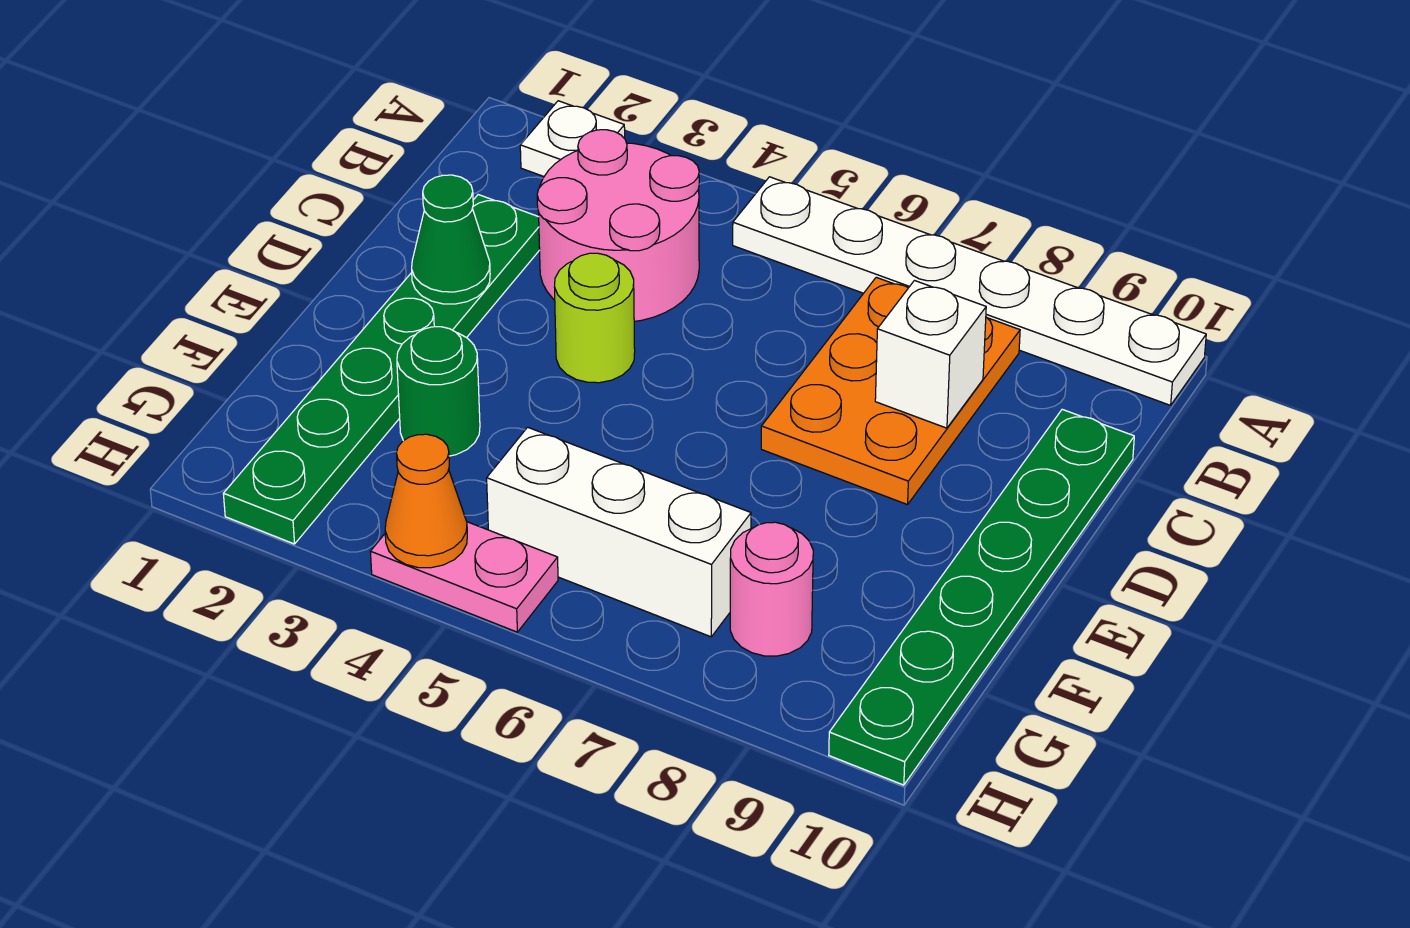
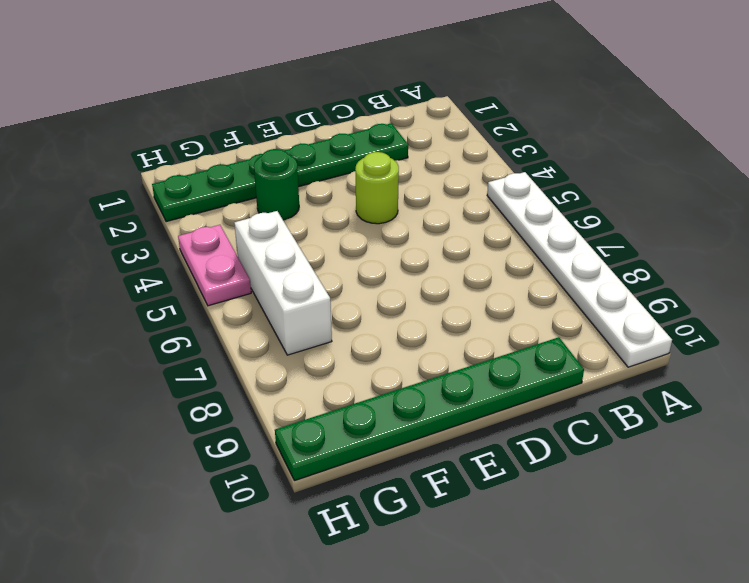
none -> white 1x1 plate [520,101,625,176]
none -> pink 2x2 round brick [537,130,699,321]
none -> orange 2x3 plate [761,277,1020,505]

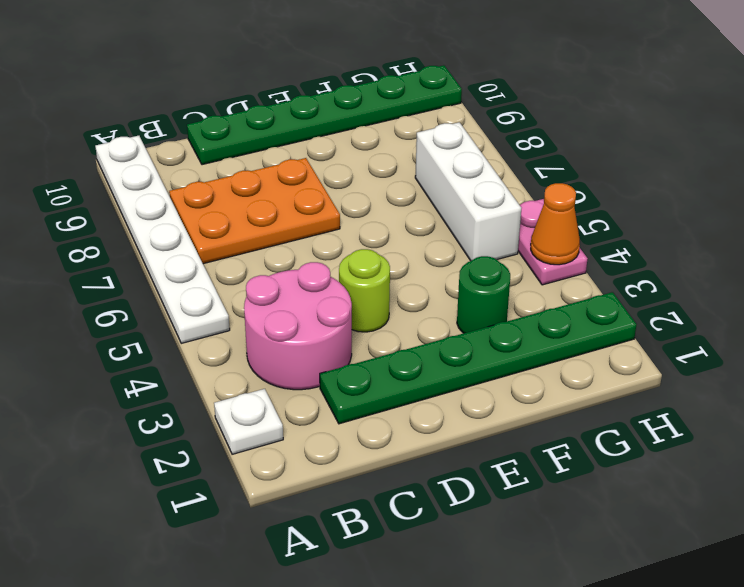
none -> pink 1x1 round brick [730,522,813,656]
none -> white 1x1 brick [875,281,986,428]
none -> green 1x1 cone [412,175,490,304]

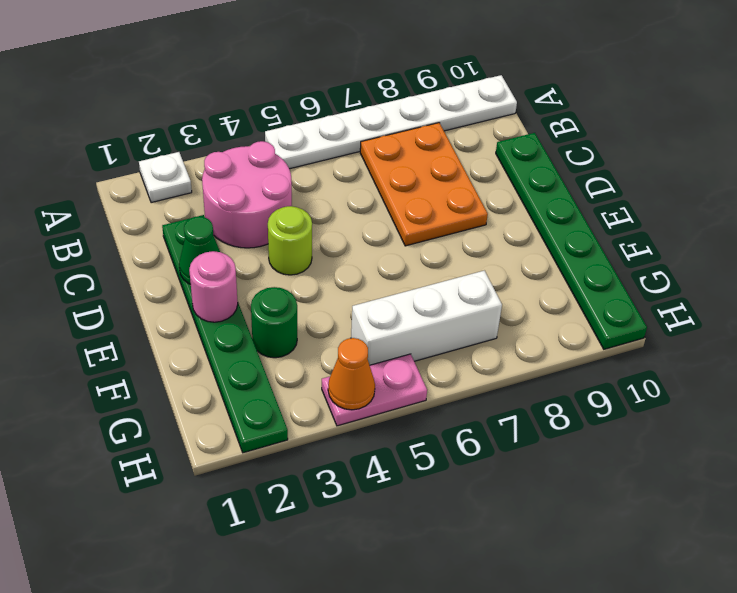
pink 1x1 round brick [189,251,238,322] -> pink 1x1 round brick moved to [730,522,813,656]
none -> white 1x1 brick [875,281,986,428]

